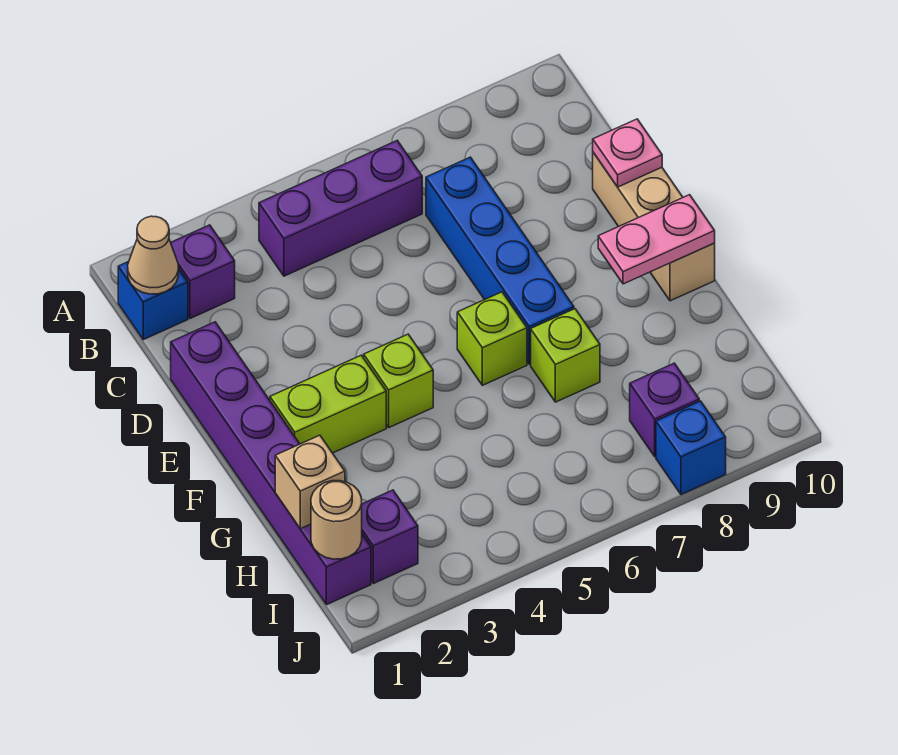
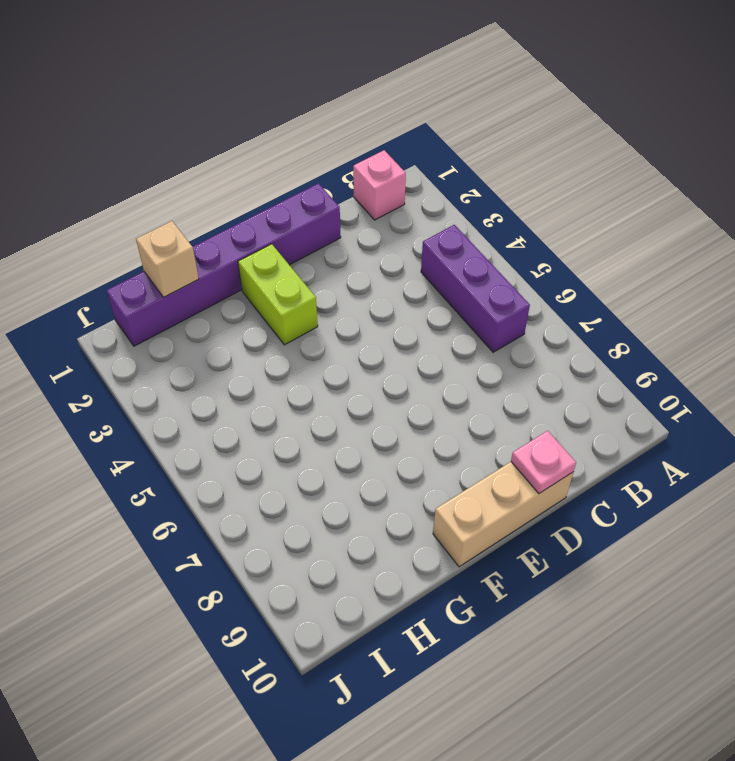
pink 1x1 brick [353,150,406,220] -> blue 1x1 brick [118,262,188,340]
none -> purple 1x1 brick [171,225,235,319]
none -> blue 1x4 brick [426,157,574,364]
none -> lime 1x1 brick [364,334,433,427]

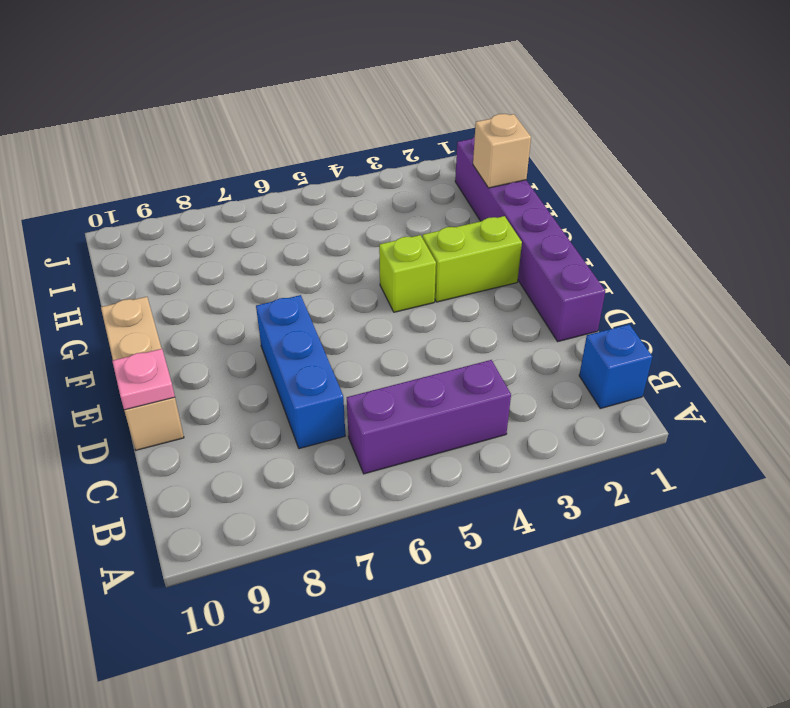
blue 1x3 brick [256,295,345,449] -> blue 1x4 brick [426,157,574,364]
none -> purple 1x1 brick [171,225,235,319]
none -> lime 1x1 brick [457,292,527,385]
none -> lime 1x1 brick [531,309,600,402]

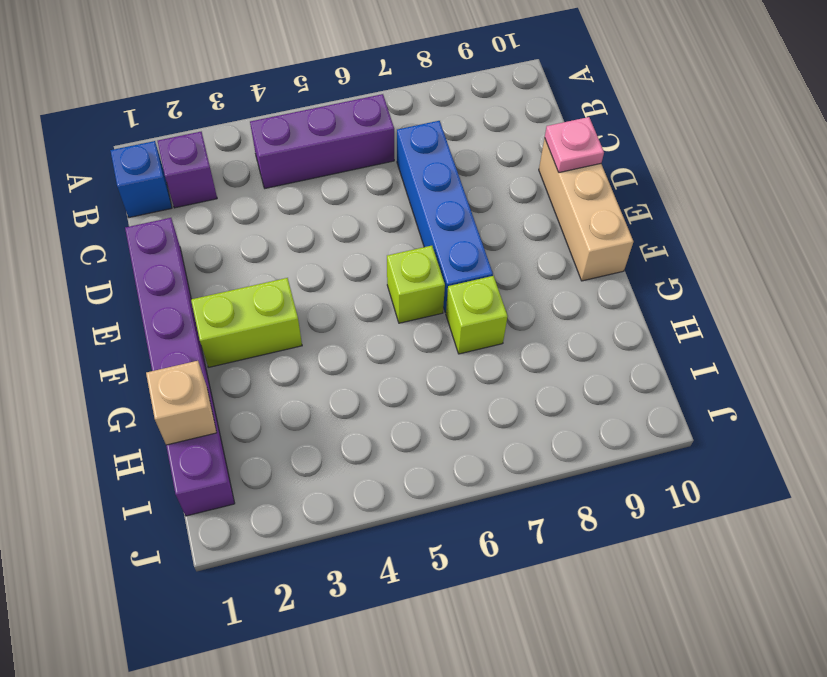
none -> lime 1x1 brick [364,334,433,427]
none -> purple 1x1 brick [362,490,418,583]
none -> purple 1x1 brick [630,363,699,457]

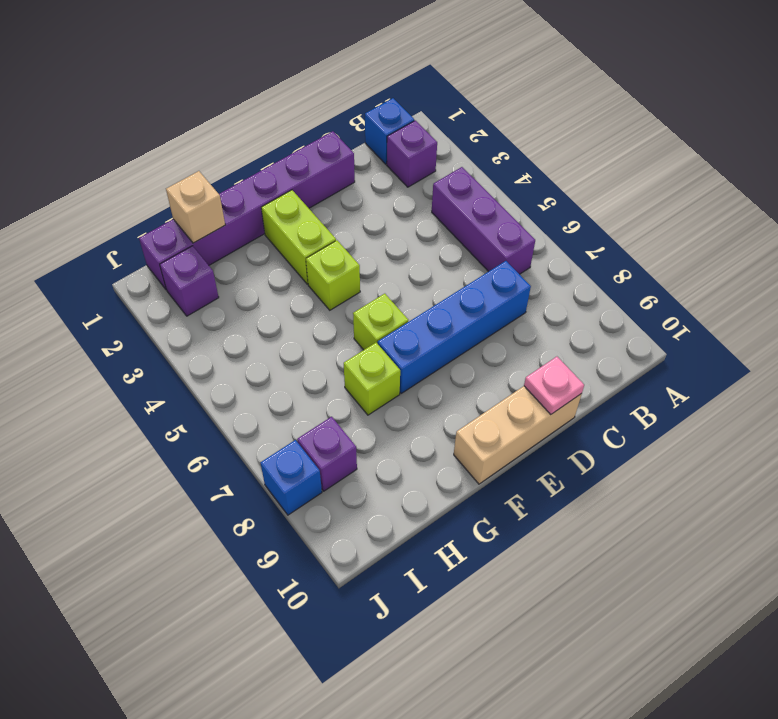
none -> tan 1x1 cone [128,216,178,294]
none -> pink 1x2 plate [598,195,715,284]
none -> tan 1x1 round brick [311,481,362,559]

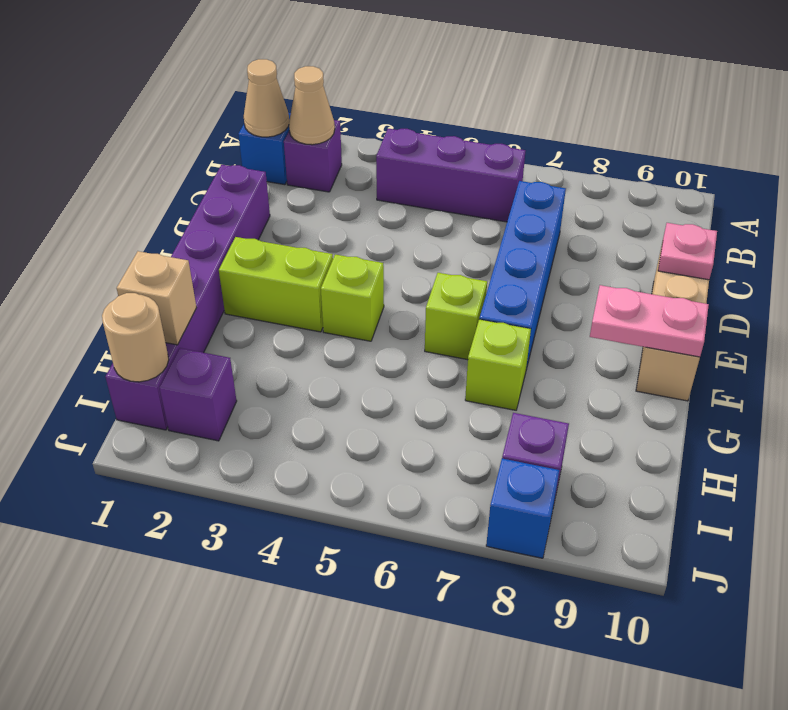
tan 1x1 cone [289,66,335,145] -> none

